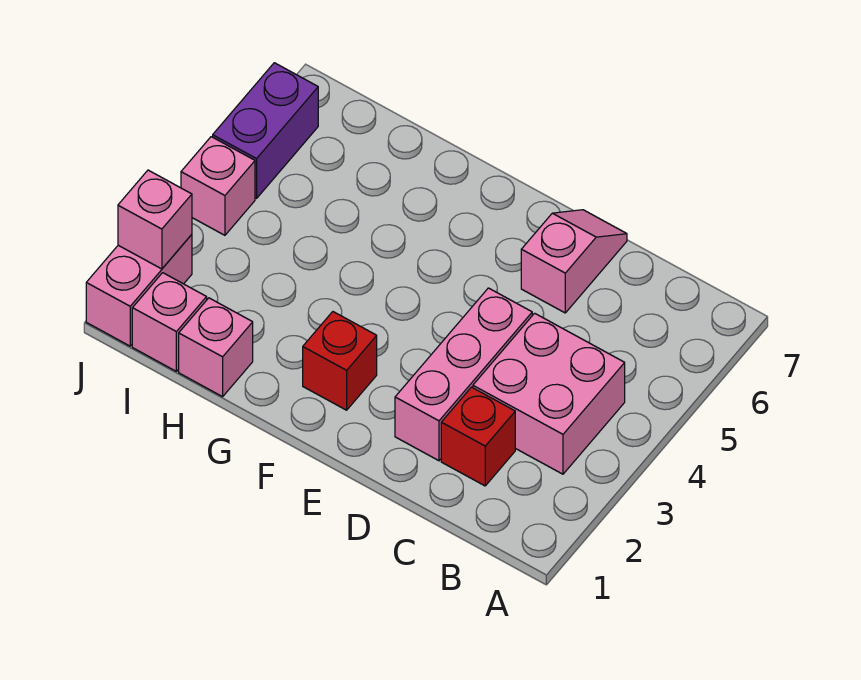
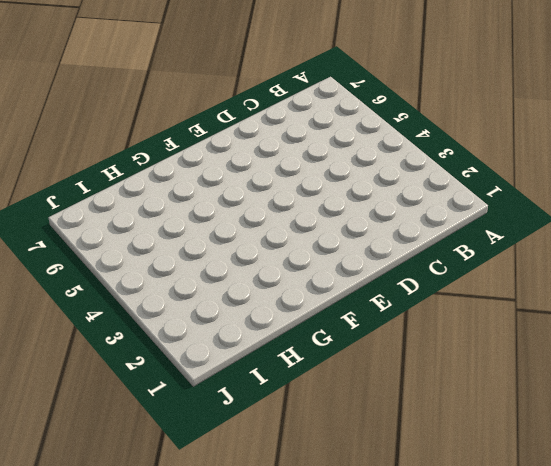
none -> pink 2x2 brick [473,313,625,474]
none -> red 1x1 brick [441,387,515,486]

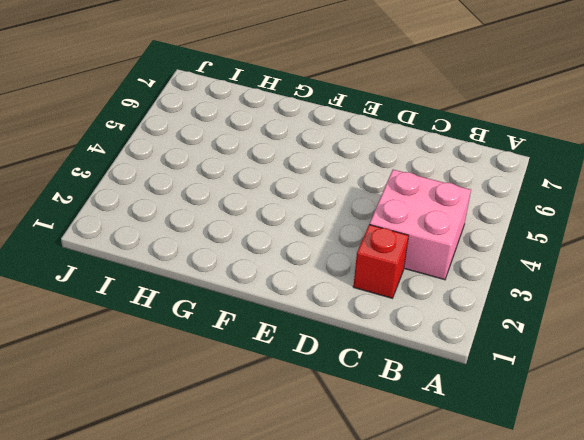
none -> pink 1x3 brick [395,288,532,461]
none -> pink 1x2 slope [521,210,627,313]

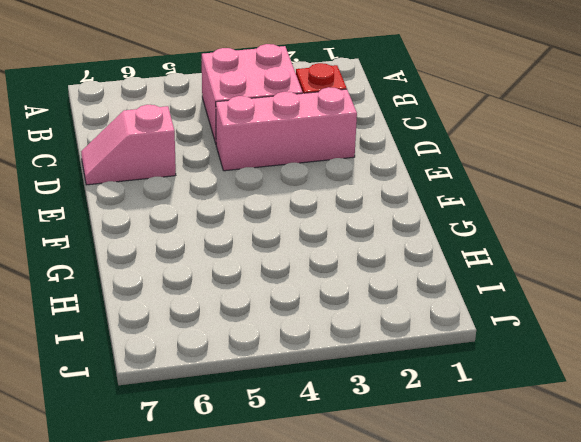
none -> red 1x1 brick [303,312,377,410]
none -> pink 1x1 brick [179,298,253,397]

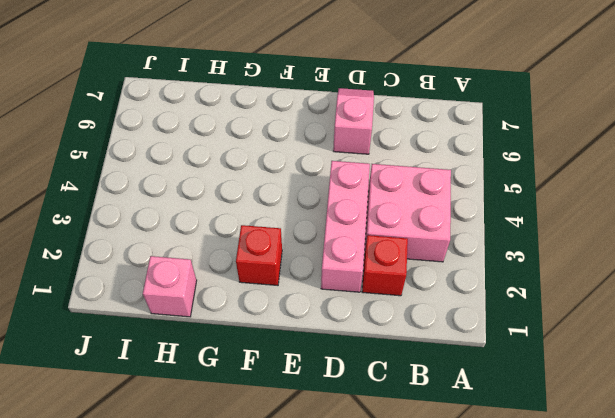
none -> pink 1x1 brick [132,273,207,371]
none -> pink 1x2 brick [86,235,192,346]

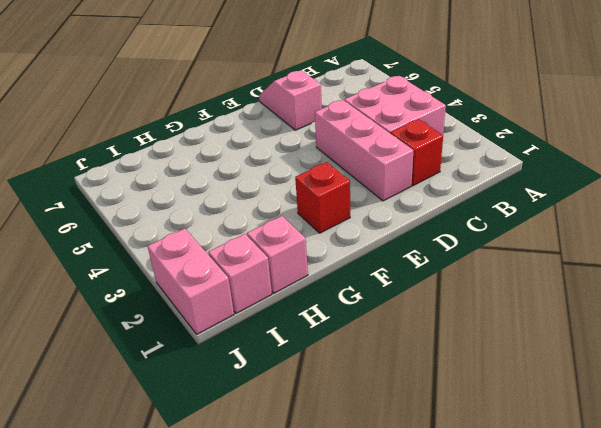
none -> pink 1x1 brick [181,137,255,235]
none -> purple 1x2 brick [213,63,318,198]

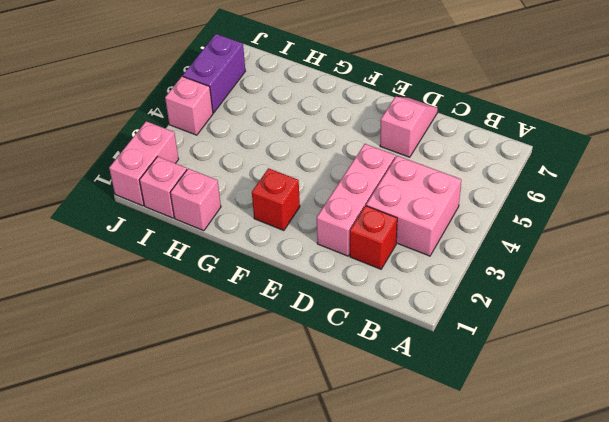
none -> pink 1x1 brick [118,170,192,269]

